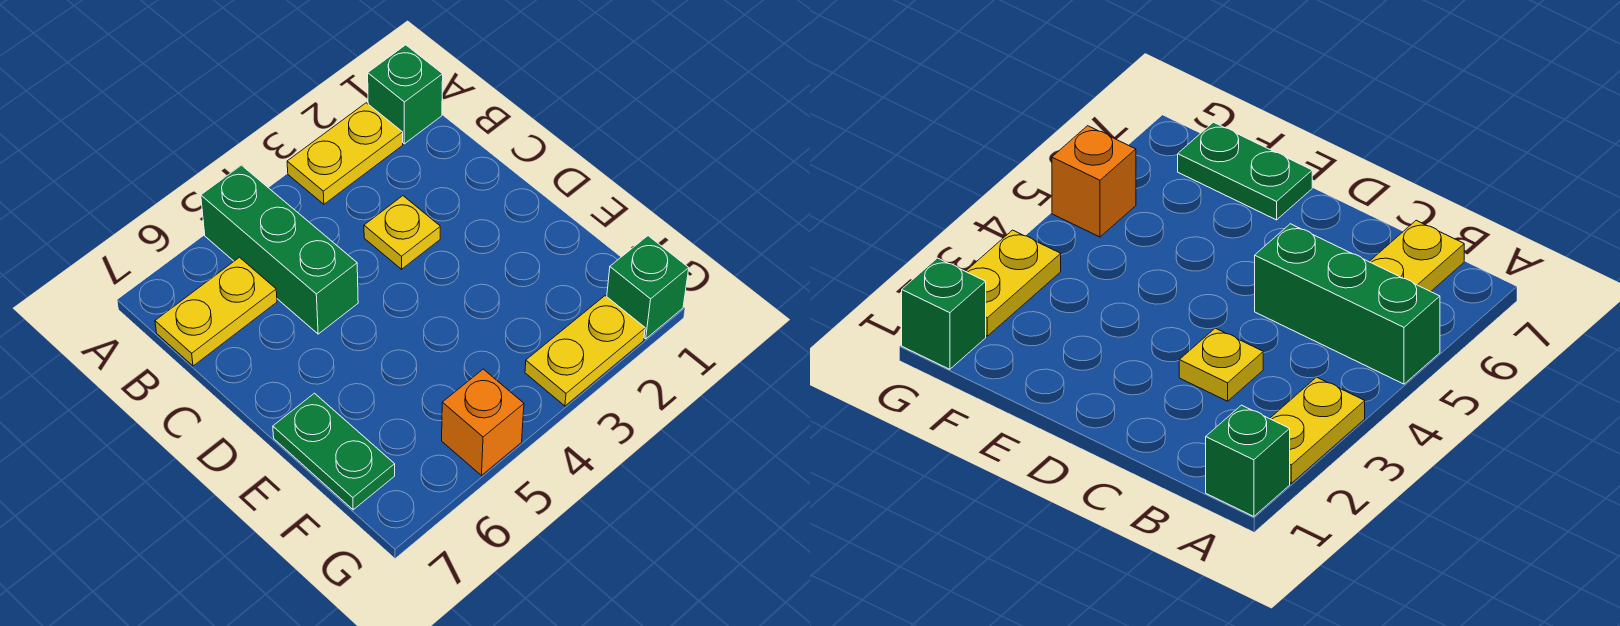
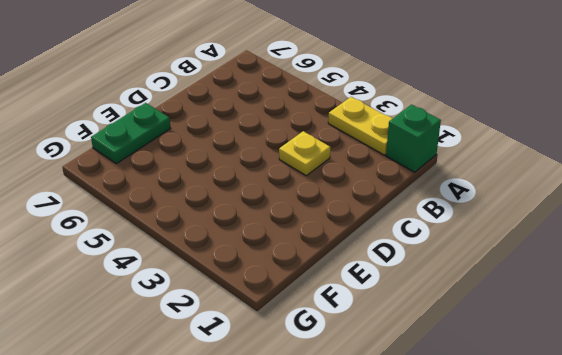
none -> green 1x3 brick [201,165,358,334]
none -> yellow 1x2 plate [155,257,277,366]

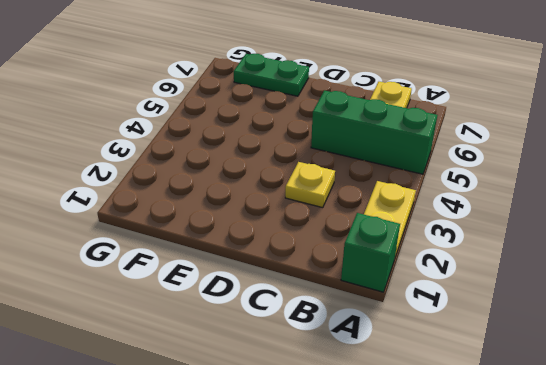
none -> green 1x1 brick [607,236,689,339]
none -> yellow 1x2 plate [525,296,645,406]

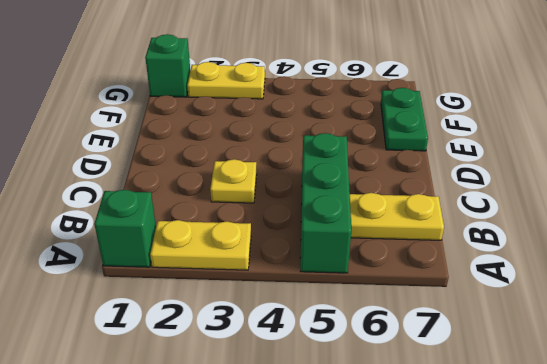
none -> orange 1x1 brick [442,369,524,475]

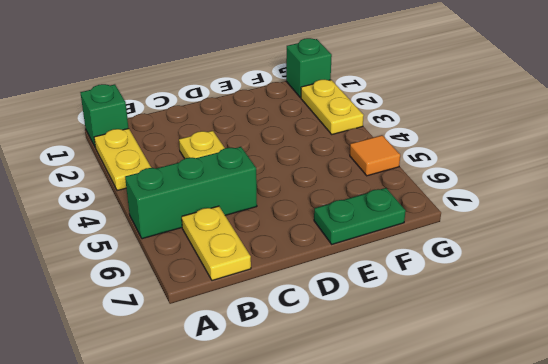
orange 1x1 tile [350,135,400,176] -> orange 1x1 brick [442,369,524,475]

